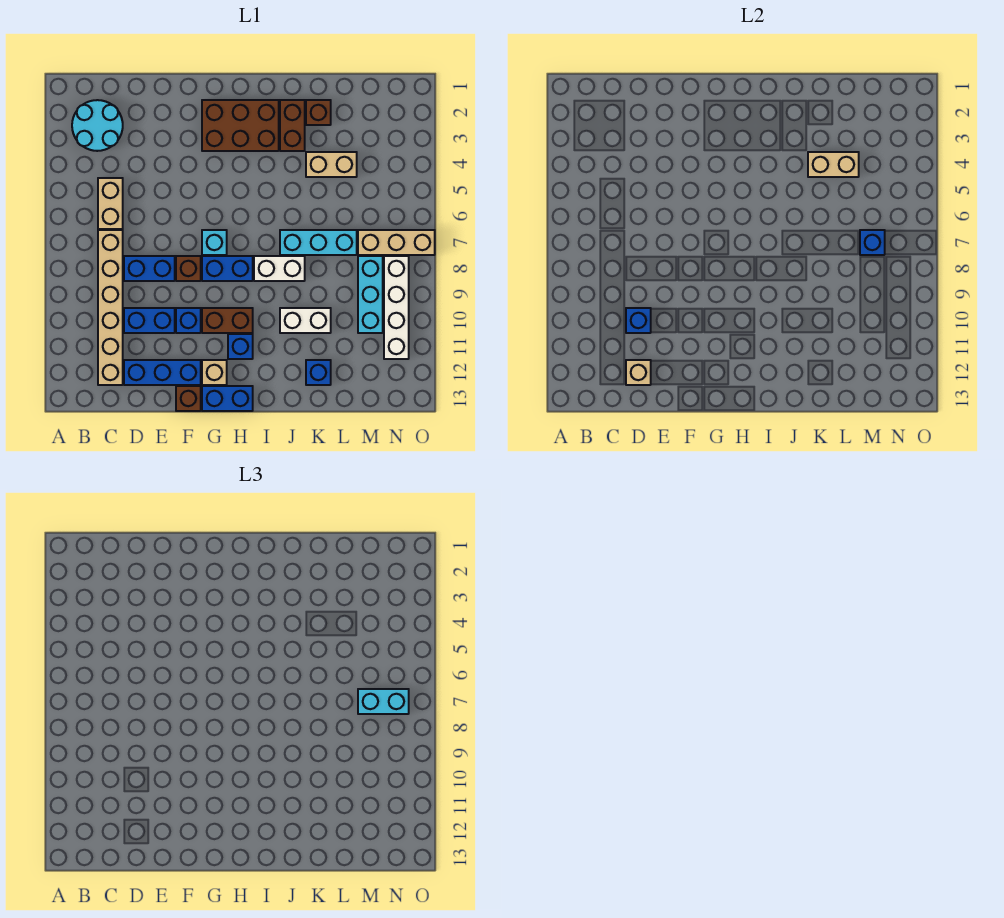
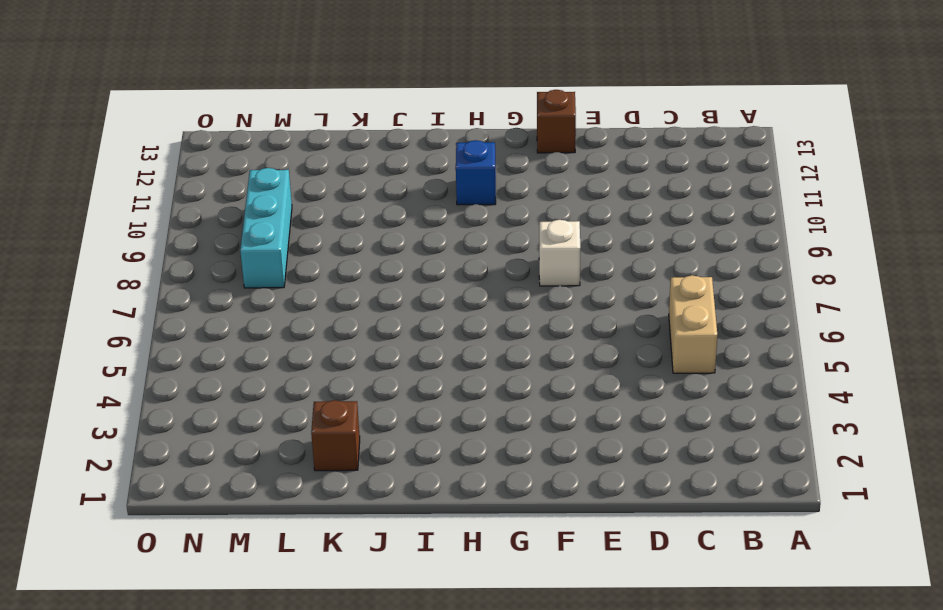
white 1x1 brick [539,220,581,286] -> brown 1x1 brick [176,256,201,281]
none -> cyan 2x2 round brick [72,100,123,151]
none -> tan 1x6 brick [98,230,123,385]
none -> blue 1x2 brick [124,256,175,281]
none -> blue 1x2 brick [124,308,175,333]

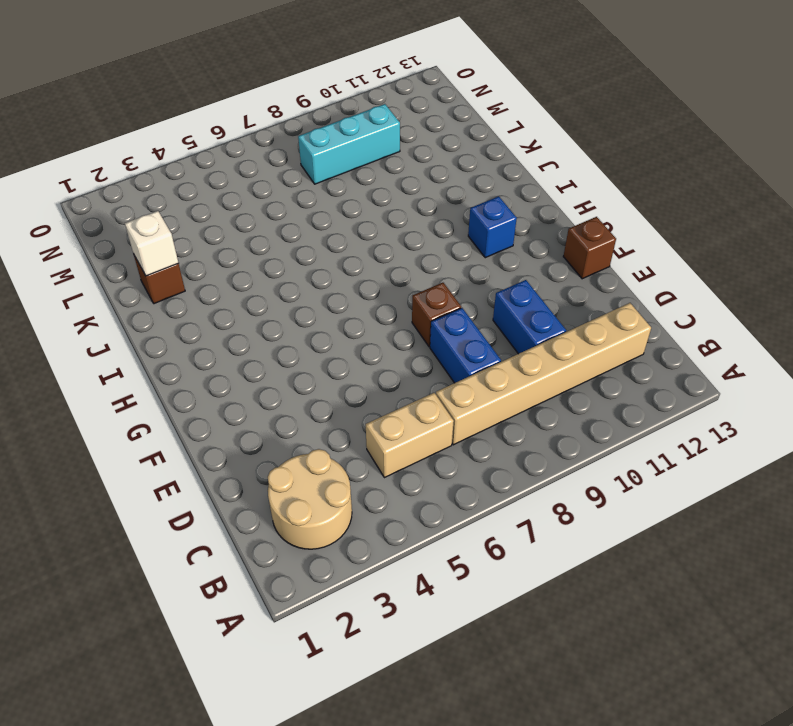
tan 2x2 round brick [268,449,352,549] -> cyan 2x2 round brick [72,100,123,151]
white 1x1 brick [125,211,178,276] -> none
none -> blue 1x3 brick [124,360,201,385]
none -> blue 1x1 brick [176,308,201,333]
none -> brown 2x3 brick [202,100,279,151]
none -> cyan 1x1 brick [202,230,227,255]

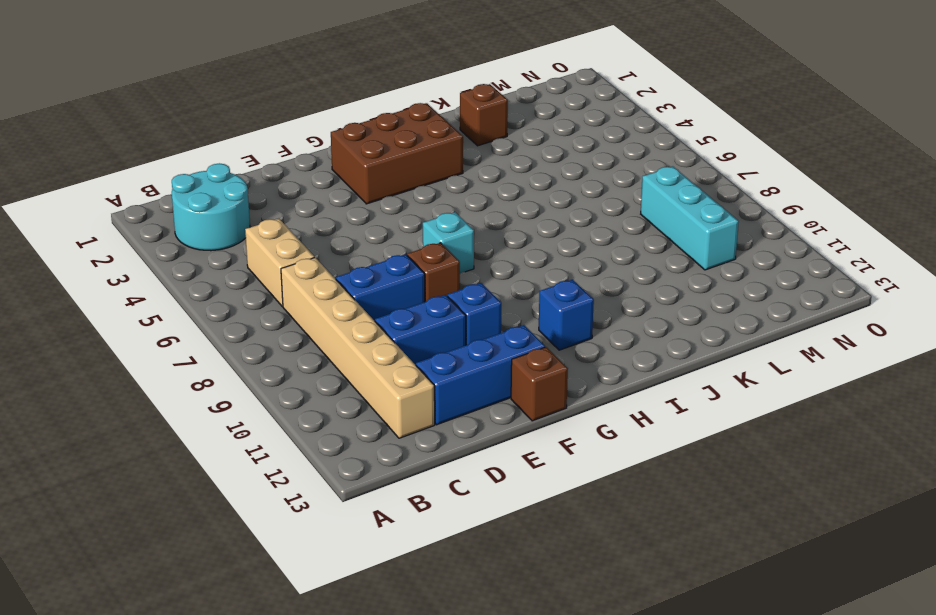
none -> blue 1x2 brick [202,256,253,281]
none -> brown 1x2 brick [202,308,253,333]
none -> tan 1x1 brick [202,360,227,385]
none -> blue 1x2 brick [202,386,253,411]

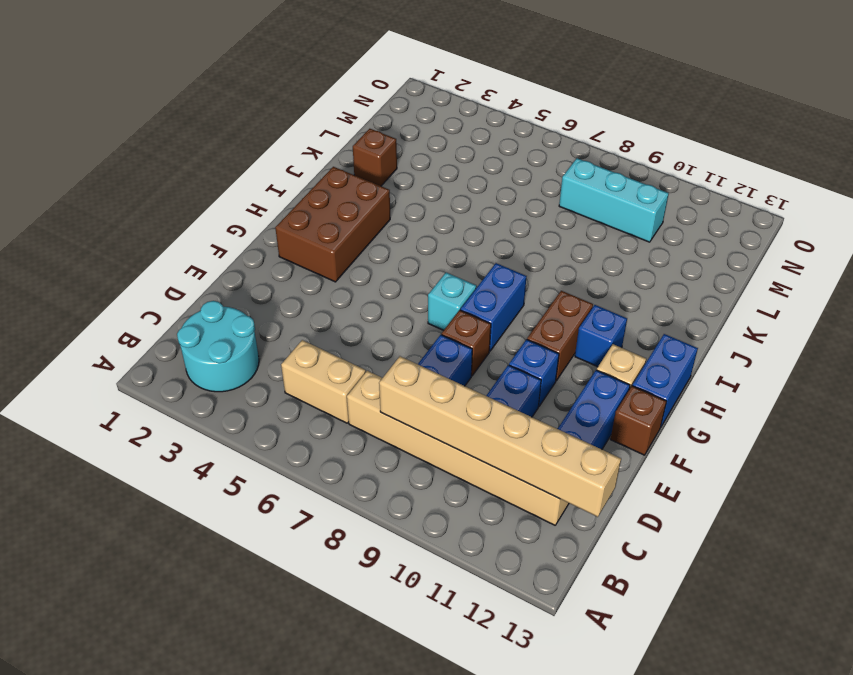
tan 1x6 brick [379,356,621,517] -> none
none -> white 1x2 brick [254,256,305,281]
none -> brown 1x2 brick [280,100,305,151]
none -> cyan 1x3 brick [280,230,357,255]
none -> white 1x2 brick [280,308,331,333]

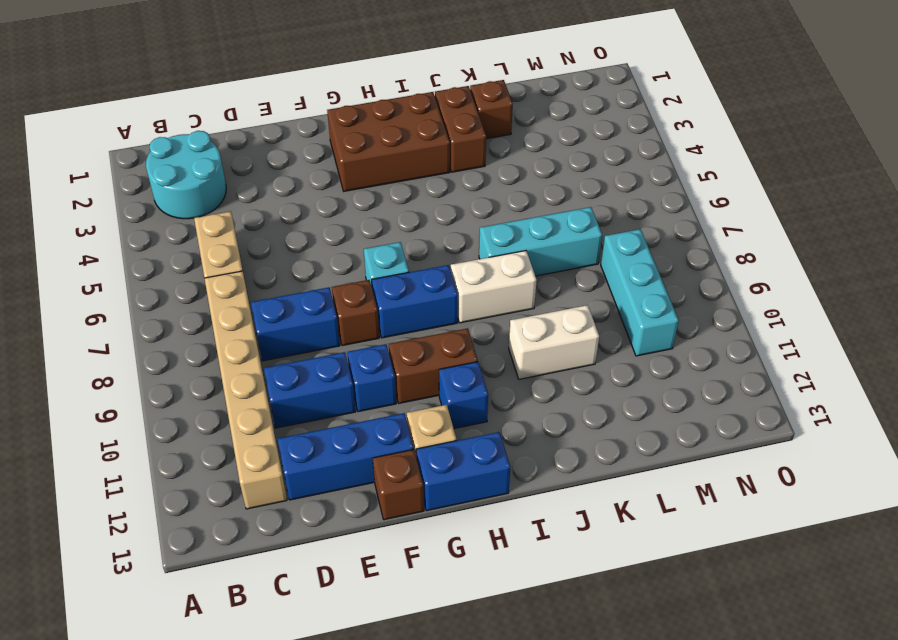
none -> tan 1x2 brick [306,152,357,177]
none -> blue 1x1 brick [306,360,331,385]
none -> tan 1x3 brick [358,230,435,255]
none -> white 1x4 brick [384,256,409,359]

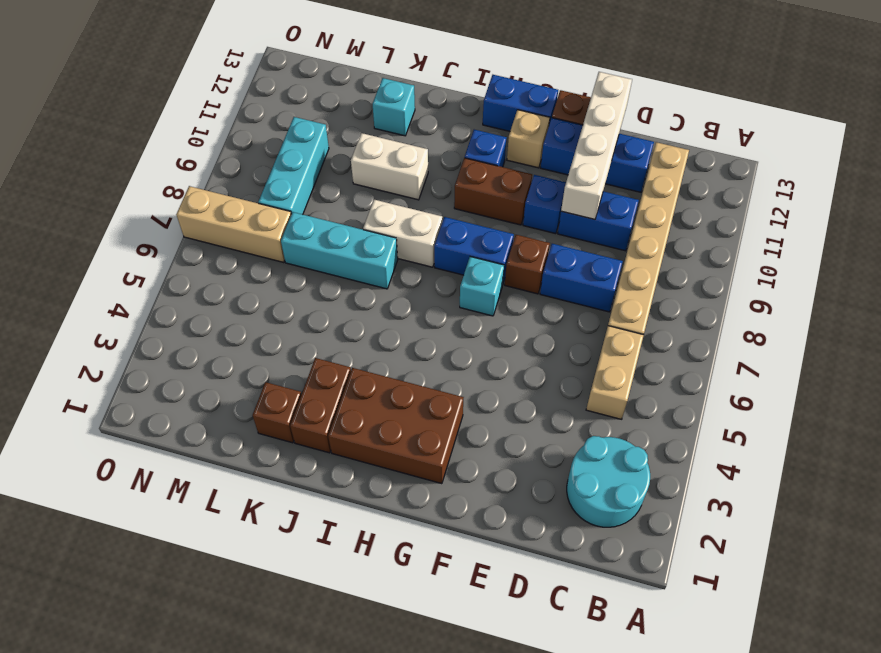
white 1x4 brick [561,72,632,219] -> white 1x4 brick moved to [384,256,409,359]
cyan 1x1 brick [373,78,415,136] -> blue 1x1 brick [306,360,331,385]
none -> tan 1x2 brick [306,152,357,177]
none -> blue 1x1 brick [626,308,651,333]
none -> tan 1x1 brick [626,360,651,385]
none -> tan 1x2 brick [808,152,859,177]

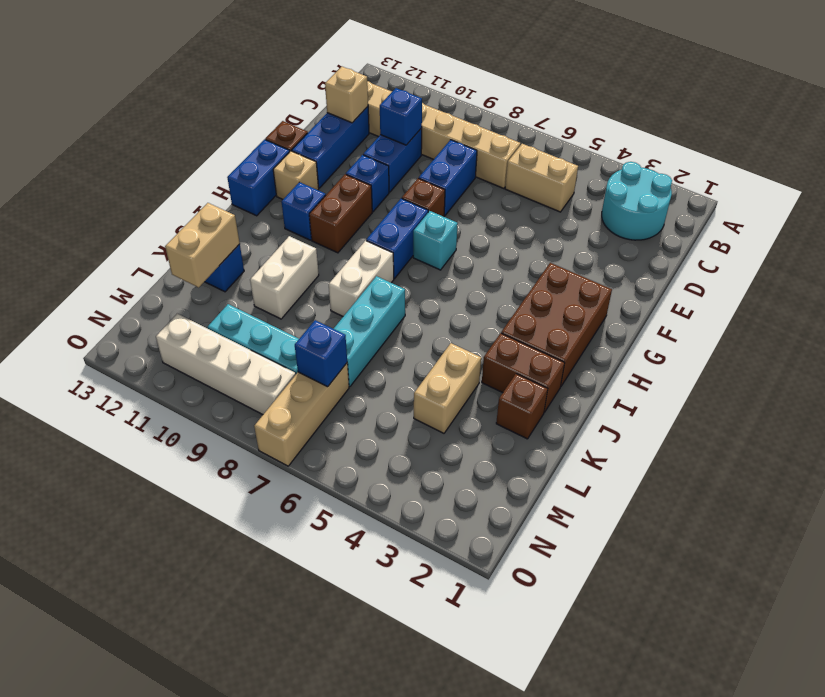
tan 1x2 brick [165,203,240,287] -> tan 1x2 brick moved to [808,152,859,177]
none -> cyan 1x2 brick [358,689,409,714]

